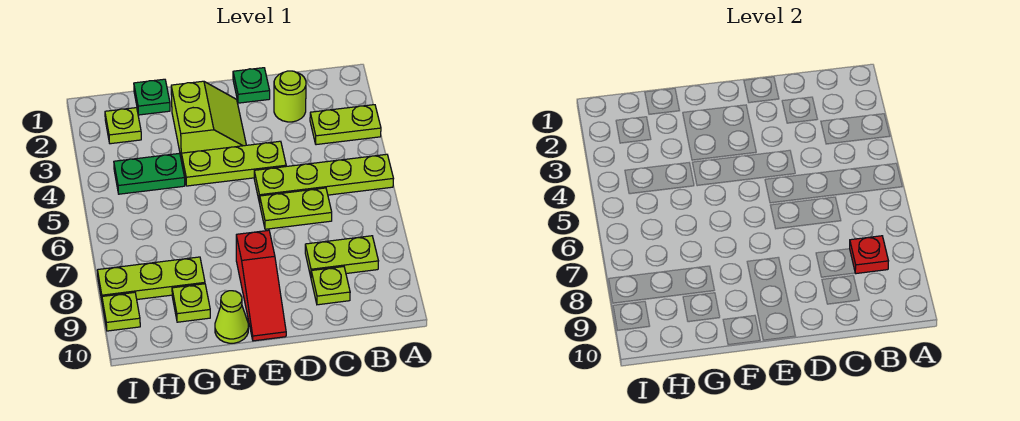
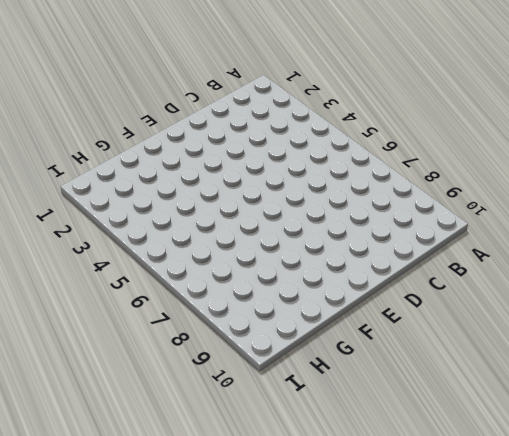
none -> lime 1x2 plate [310,105,381,145]
none -> lime 1x4 plate [254,154,393,203]
none -> lime 1x2 plate [305,236,378,276]

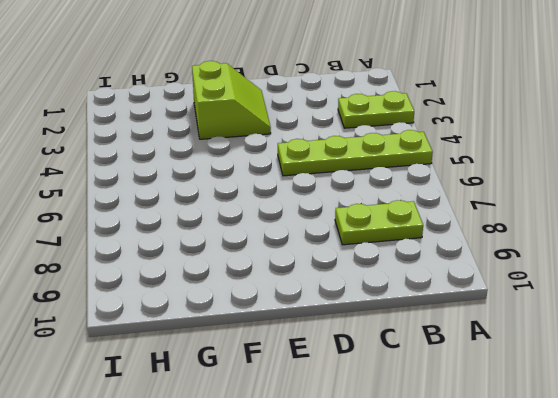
none -> lime 1x1 round brick [274,71,306,122]
none -> lime 1x2 plate [260,188,332,229]
none -> lime 1x1 plate [311,267,350,305]

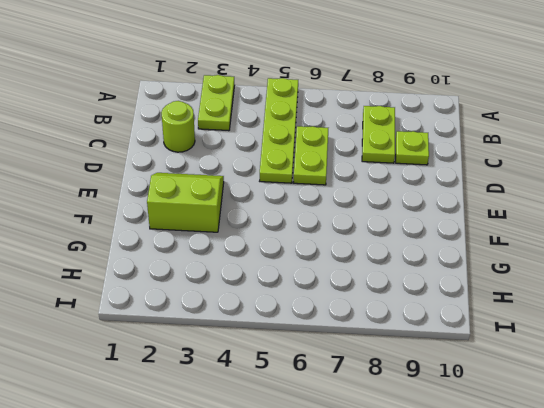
none -> green 1x1 plate [233,68,270,103]
none -> lime 1x3 plate [181,141,286,186]
none -> red 1x3 slope [236,230,286,341]

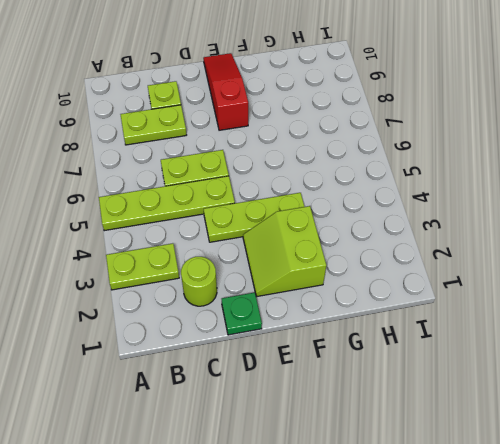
none -> lime 1x1 cone [215,291,248,343]
none -> green 1x1 plate [134,79,170,115]
none -> green 1x2 plate [114,153,185,194]

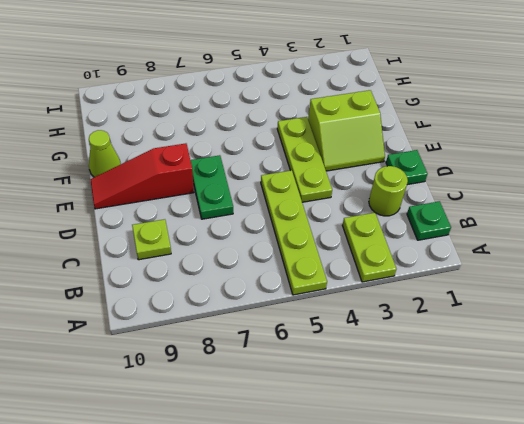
green 1x1 plate [407,201,451,240] -> green 1x1 plate moved to [134,79,170,115]
green 1x2 plate [191,155,233,219] -> green 1x2 plate moved to [114,153,185,194]
none -> lime 1x2 plate [305,236,378,276]
none -> lime 1x2 plate [260,188,332,229]
none -> lime 1x3 plate [97,257,205,300]

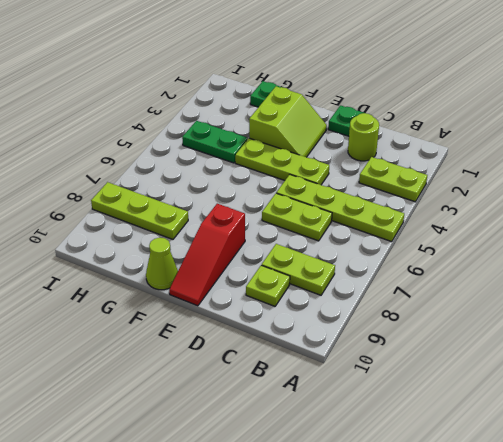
none -> lime 1x1 plate [172,284,210,322]
none -> lime 1x1 plate [105,108,141,144]
none -> lime 1x1 plate [102,292,140,331]

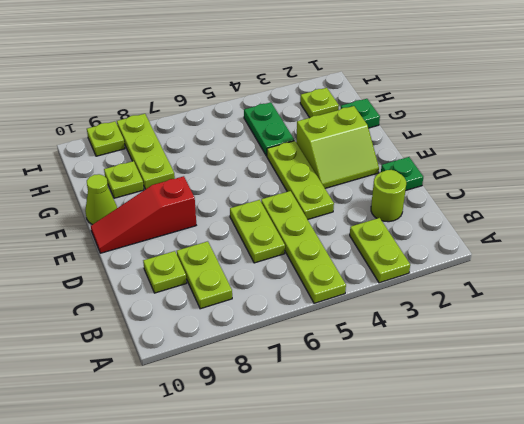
none -> red 1x1 plate [850,236,888,274]

